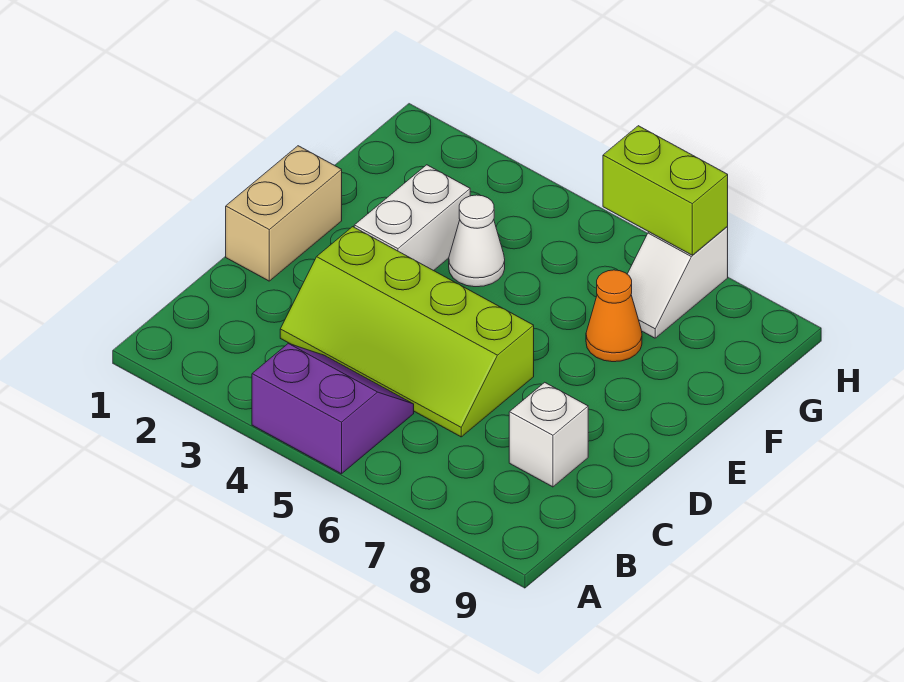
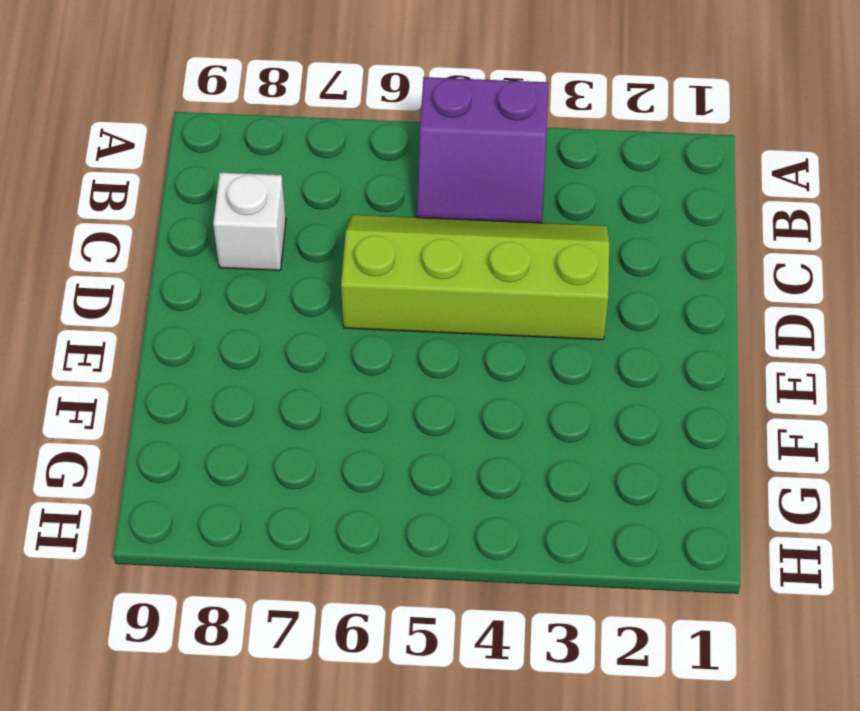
none -> tan 1x2 brick [226,146,342,281]
none -> white 1x2 brick [354,165,470,271]

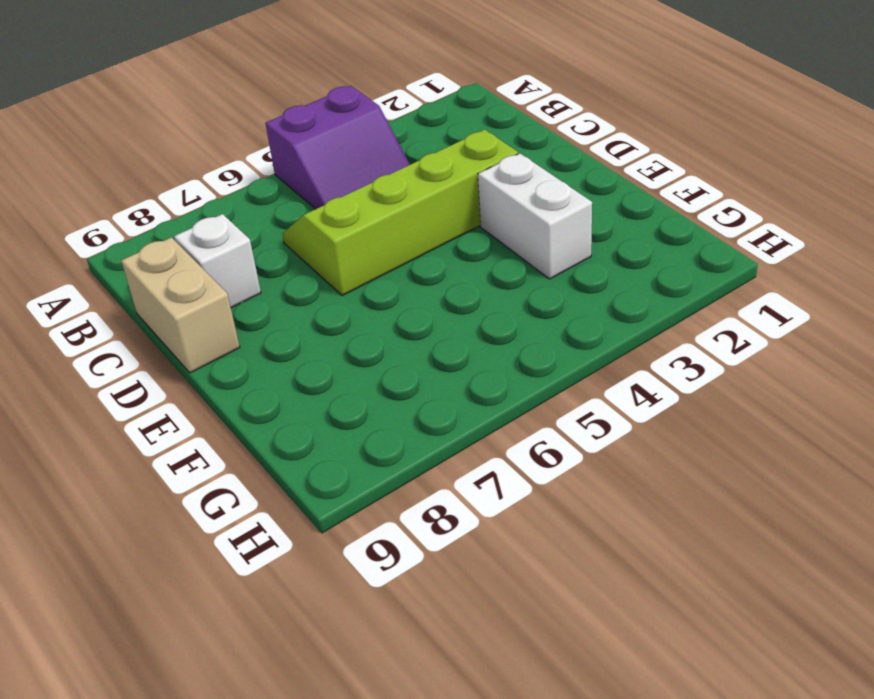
tan 1x2 brick [121,237,240,373] -> tan 1x2 brick moved to [226,146,342,281]
none -> white 1x1 cone [449,195,505,287]
none -> orange 1x1 cone [586,270,642,362]

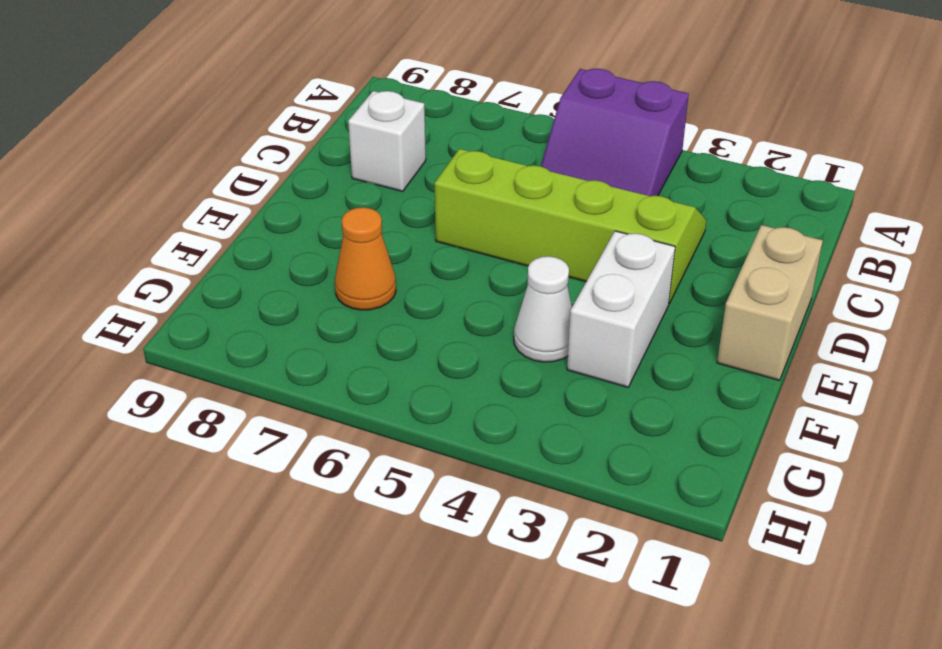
none -> white 1x2 slope [628,226,728,338]
none -> lime 1x2 brick [603,126,728,255]

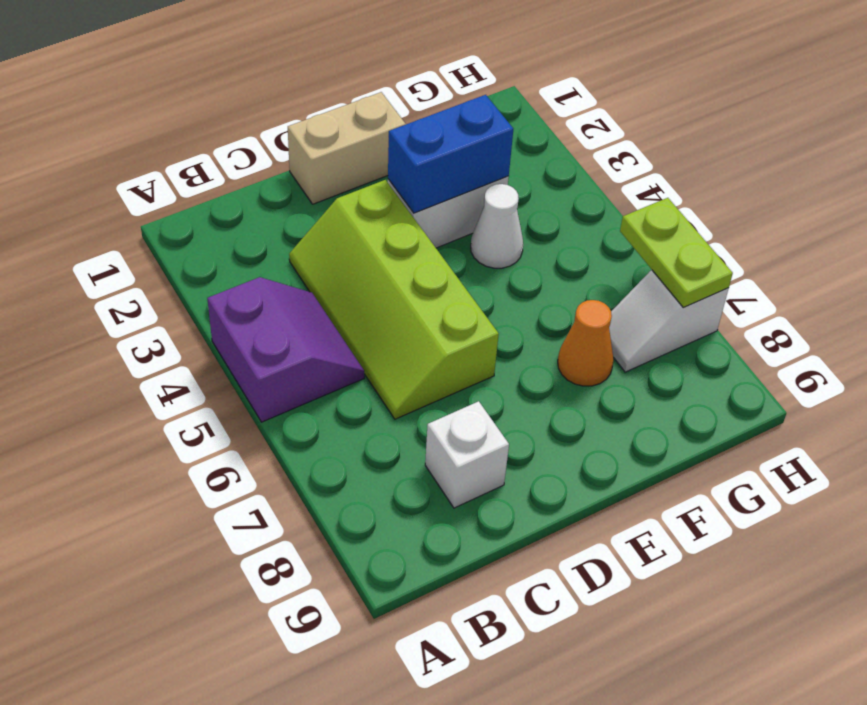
blue 1x2 brick [388,95,513,213] -> none
lime 1x2 plate [620,198,733,307] -> lime 1x2 brick [603,126,728,255]

